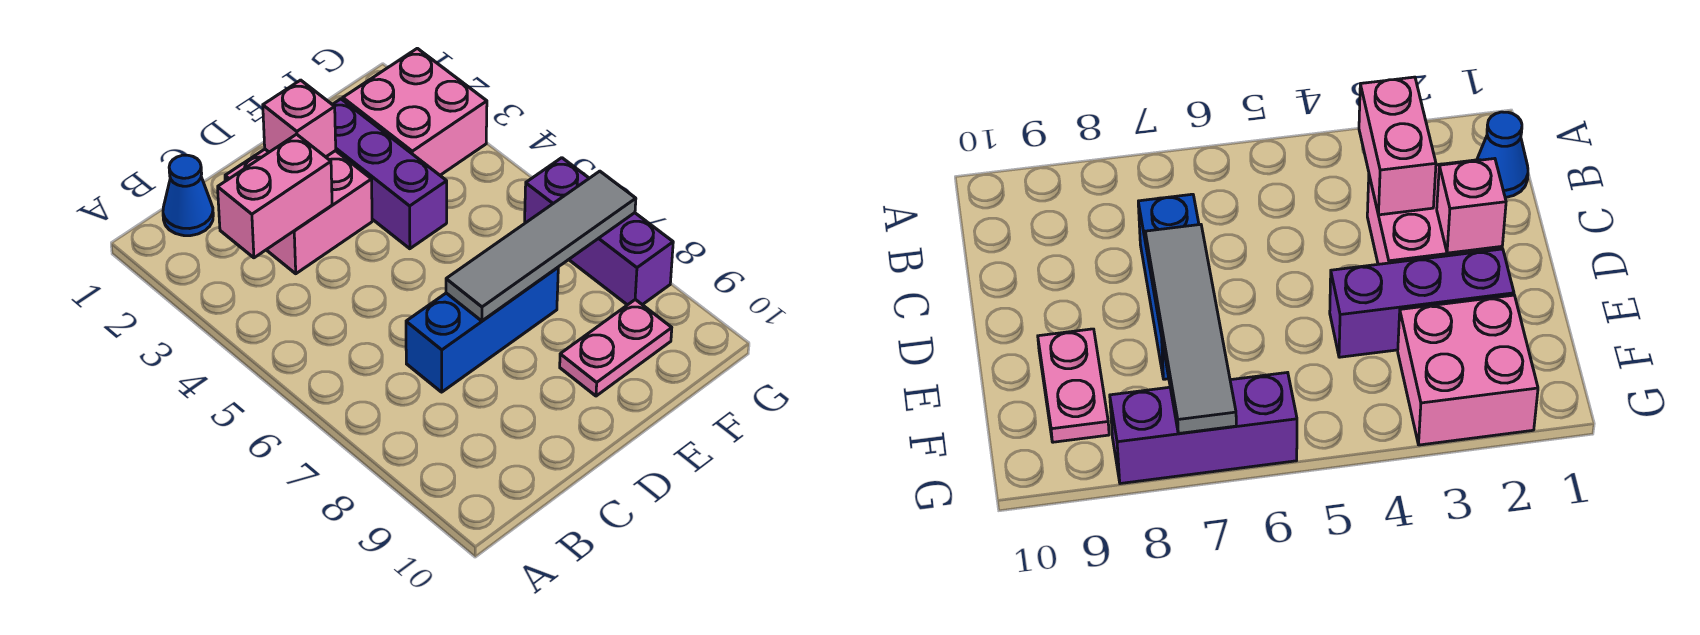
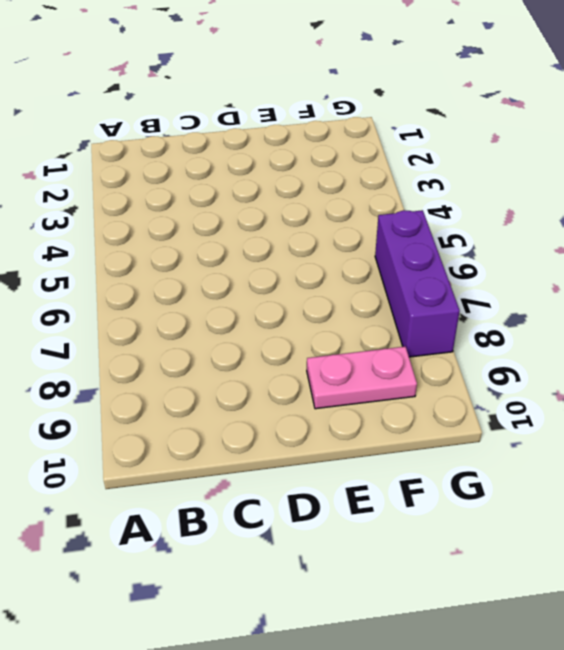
none -> blue 1x1 cone [163,155,213,236]
none -> pink 2x2 brick [225,149,372,274]

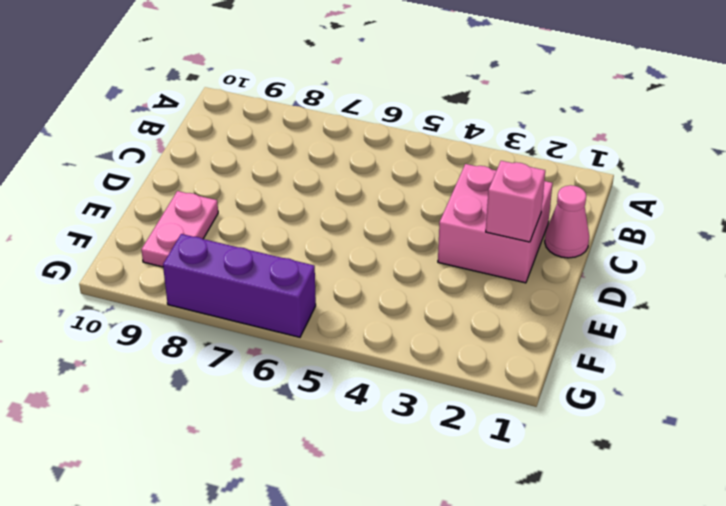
pink 1x1 cone [545,185,589,258] -> none
none -> blue 1x1 cone [163,155,213,236]
none -> blue 1x3 brick [406,267,558,392]

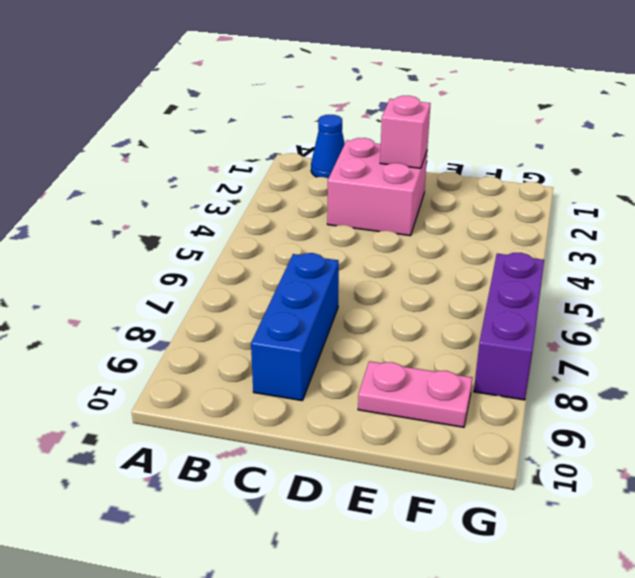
blue 1x3 brick [251,253,339,401] -> blue 1x3 brick turned to [406,267,558,392]
none -> purple 1x3 brick [332,99,447,249]
none -> pink 2x2 brick [343,48,487,175]

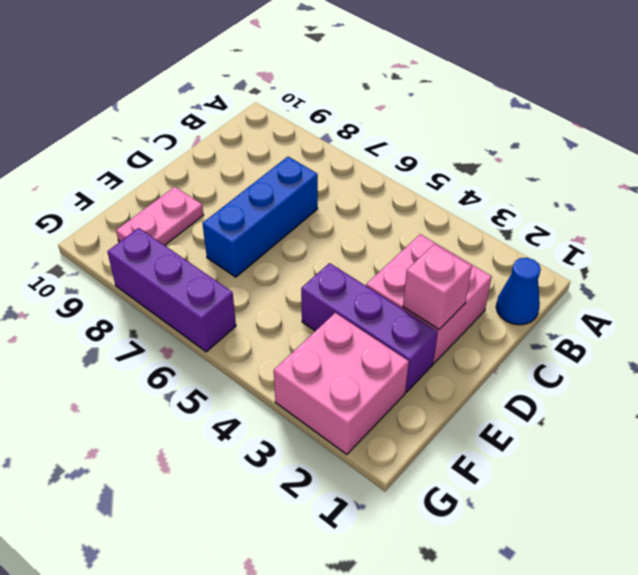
none -> pink 1x2 brick [218,134,332,258]
none -> grey 1x4 tile [446,171,636,321]

